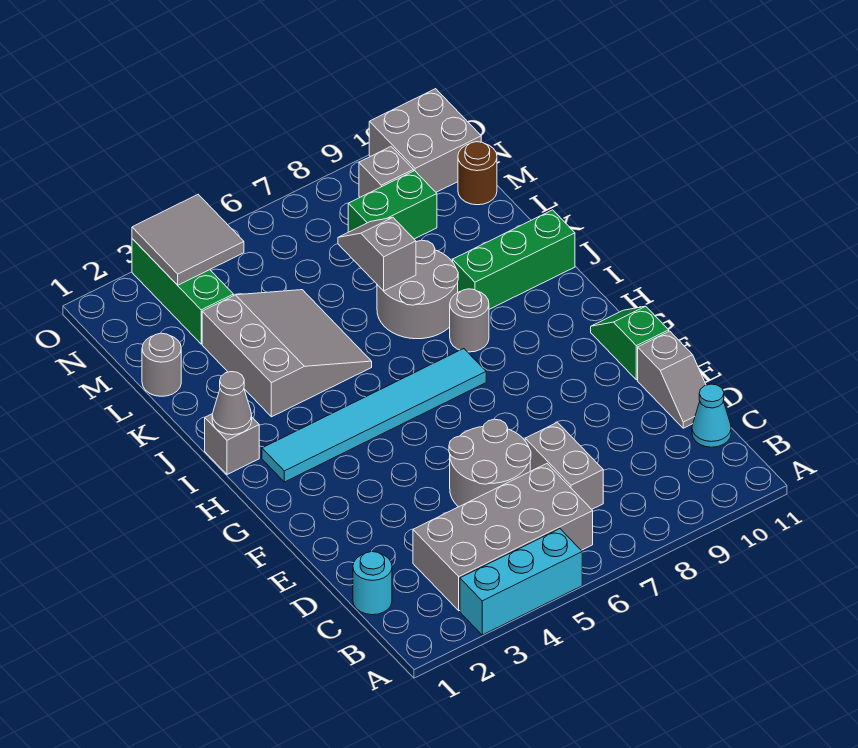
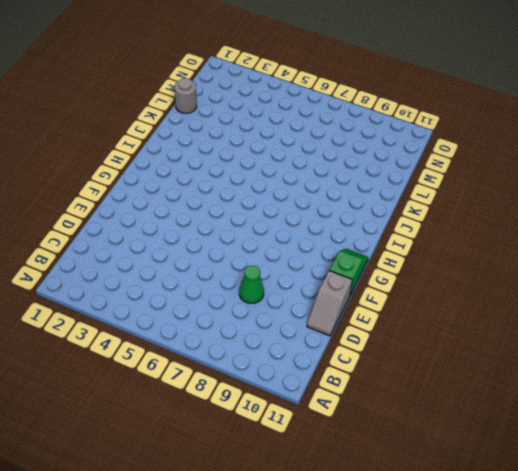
green 1x1 cone [239,266,264,303] -> none
none -> cyan 1x3 brick [460,529,582,635]
none -> grey 2x4 brick [413,464,593,611]
none -> cyan 1x1 round brick [353,552,392,615]

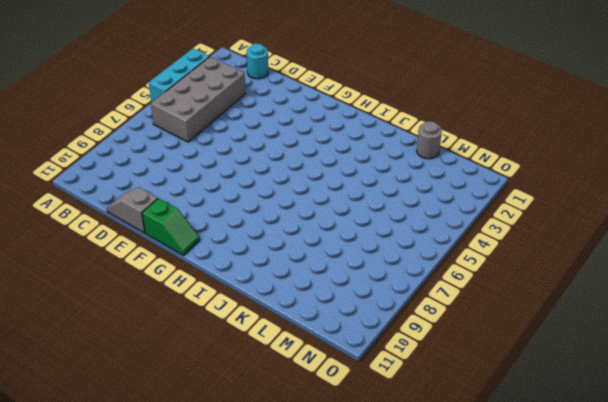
none -> grey 1x2 brick [525,422,603,509]
none -> cyan 1x1 cone [692,384,731,447]
none -> grey 2x2 round brick [449,419,531,507]

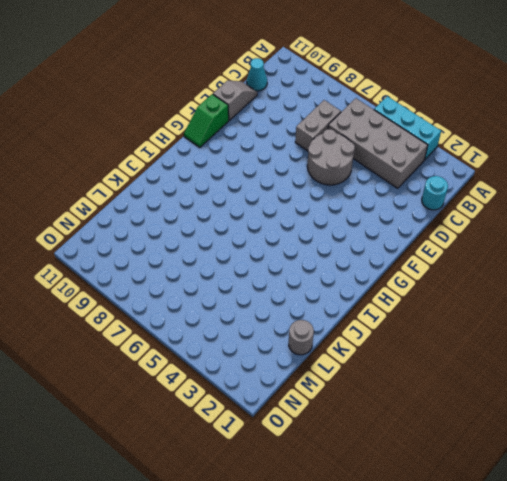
none -> cyan 1x6 tile [262,349,486,482]
none -> grey 1x1 brick [205,414,259,474]
none -> grey 1x1 round brick [450,289,489,352]

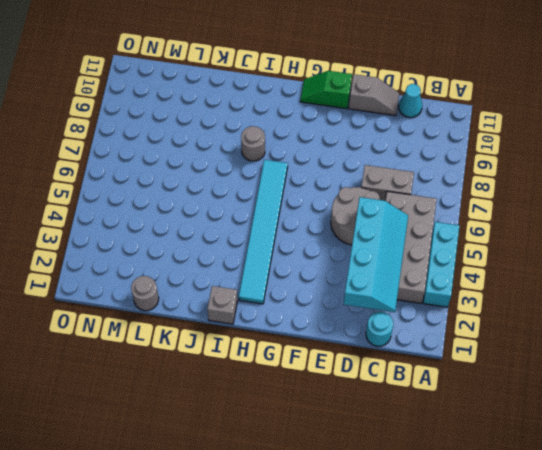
cyan 2x4 slope [344,197,408,312] -> none
none -> grey 3x3 slope [202,290,372,417]
none -> grey 2x2 round brick [377,240,458,339]
none -> green 1x3 brick [453,210,575,309]

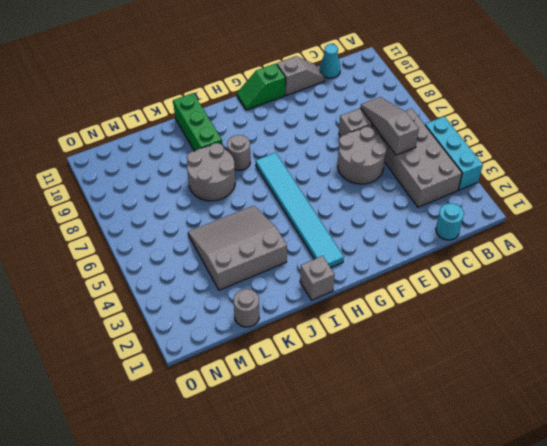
grey 1x3 slope [361,97,419,155] -> none
none -> green 1x3 brick [132,239,233,344]
none -> green 1x2 brick [348,171,437,239]
none -> brown 1x1 round brick [458,142,497,205]

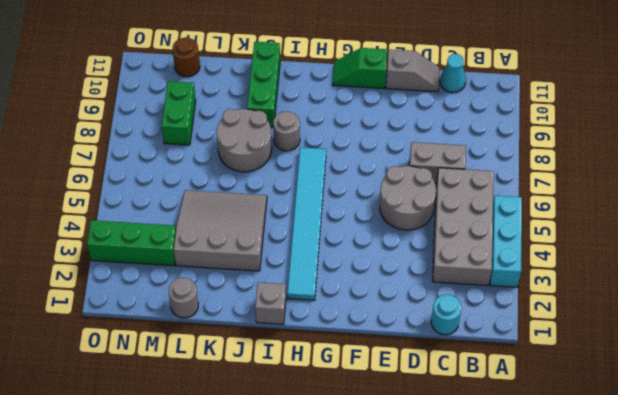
none -> grey 1x1 brick [359,147,414,197]
none -> grey 2x2 brick [369,89,481,192]
none -> grey 1x1 cone [212,372,252,435]

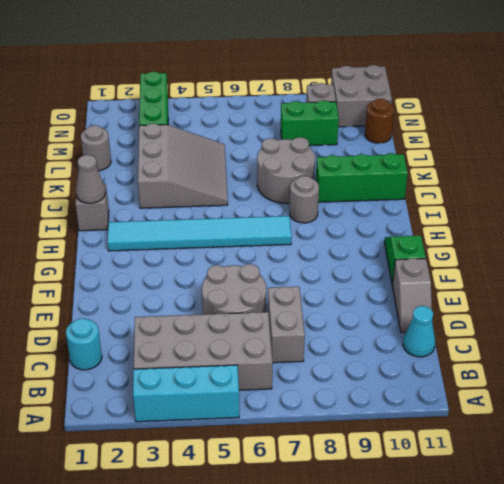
none -> grey 1x2 slope [338,217,416,291]
none -> grey 2x2 tile [132,195,244,285]

